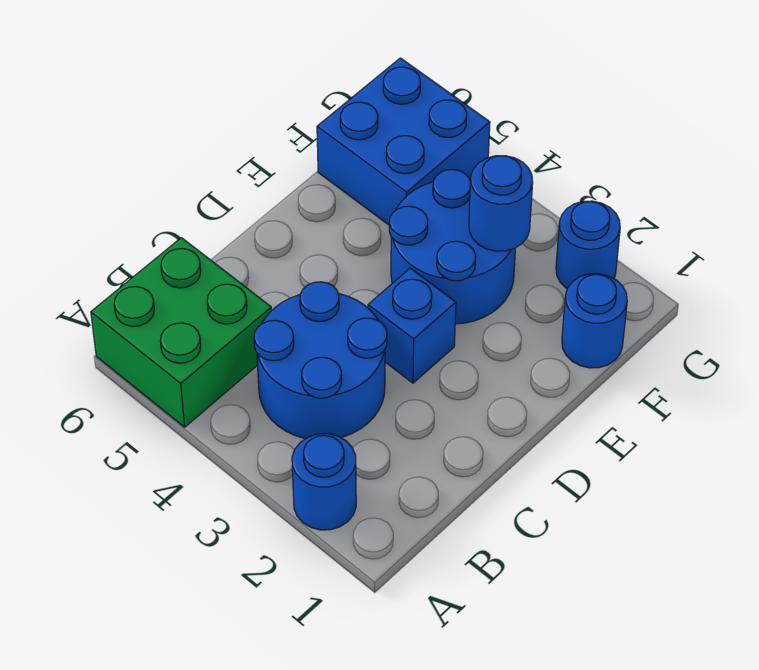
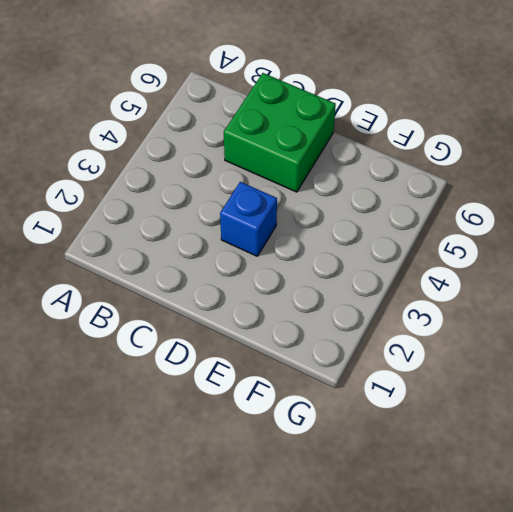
green 2x2 brick [224,73,336,192] -> green 2x2 brick moved to [91,238,271,427]
none -> blue 1x1 round brick [292,434,356,530]
none -> blue 2x2 round brick [254,282,387,438]

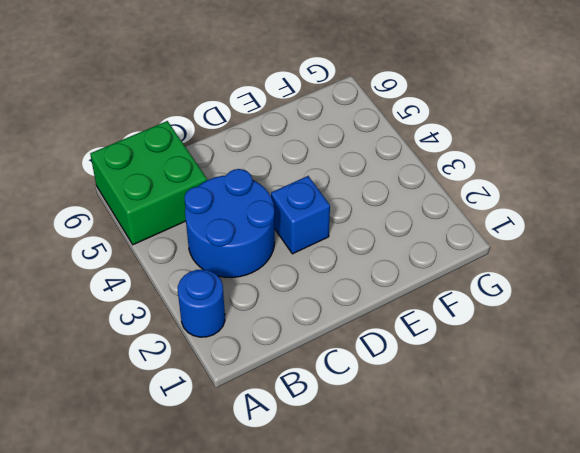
none -> blue 2x2 round brick [389,169,515,324]
none -> blue 1x1 round brick [562,274,627,368]

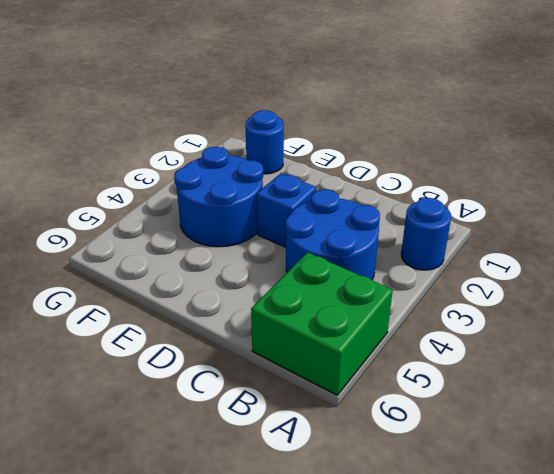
none -> blue 2x2 brick [317,58,490,225]
none -> blue 1x1 round brick [556,201,620,289]

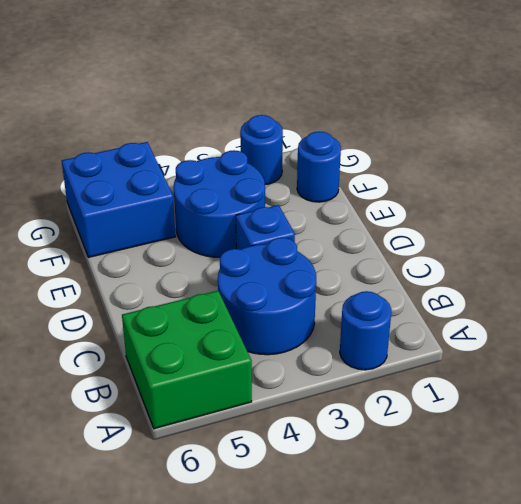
none -> blue 1x1 round brick [469,156,533,251]

